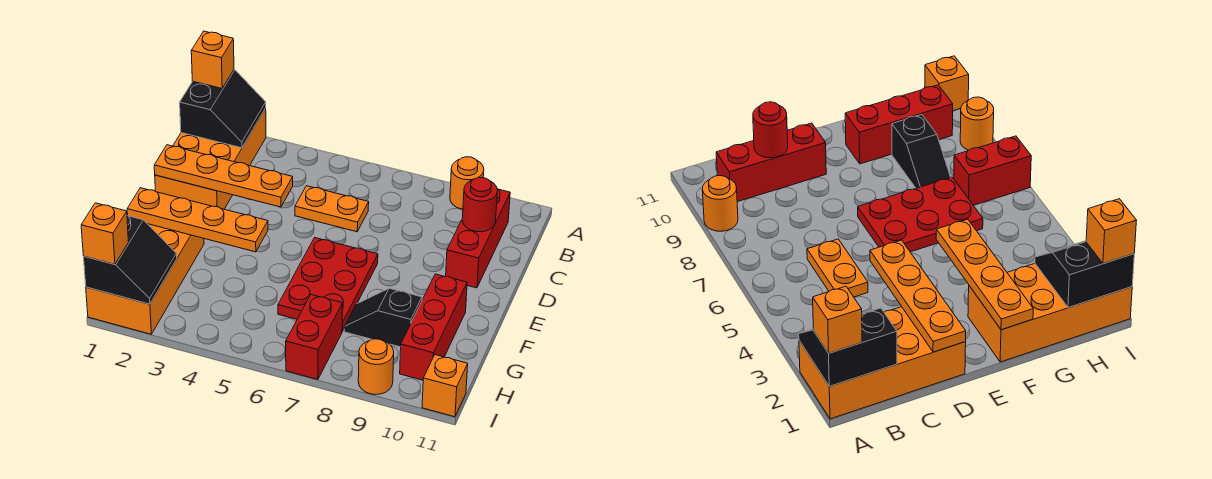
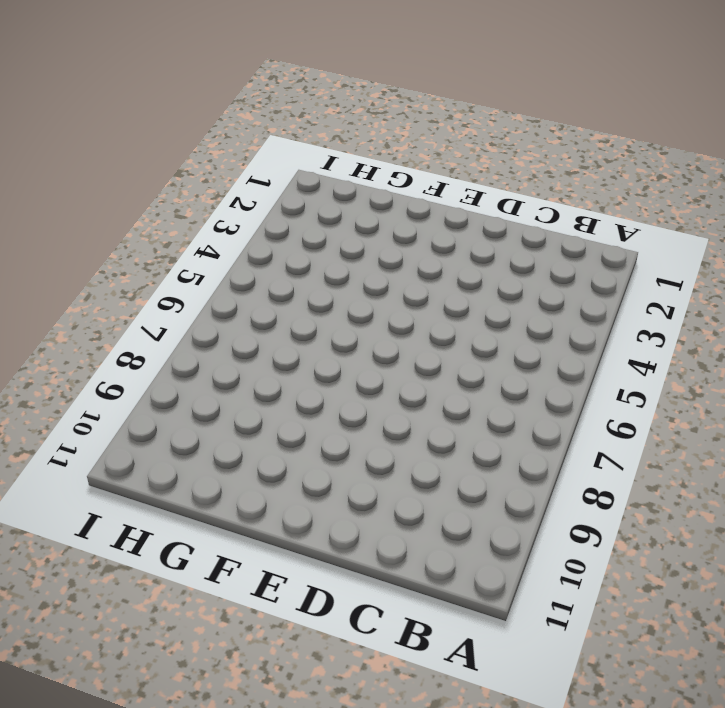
none -> orange 2x4 brick [155,108,266,209]
none -> orange 1x1 round brick [450,157,484,209]
none -> red 1x3 brick [446,189,510,288]

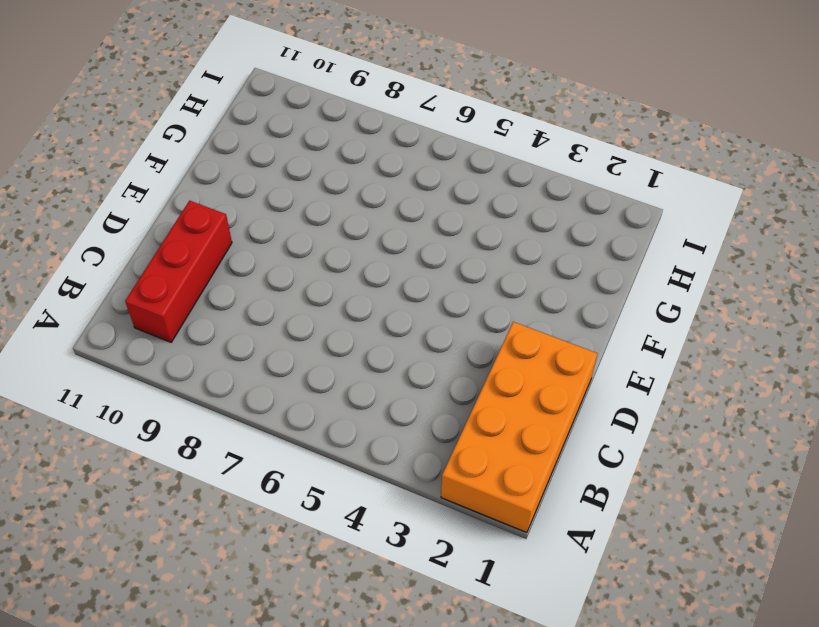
none -> orange 1x1 round brick [450,157,484,209]
none -> orange 1x2 plate [295,186,369,232]
none -> red 2x3 plate [278,238,378,331]

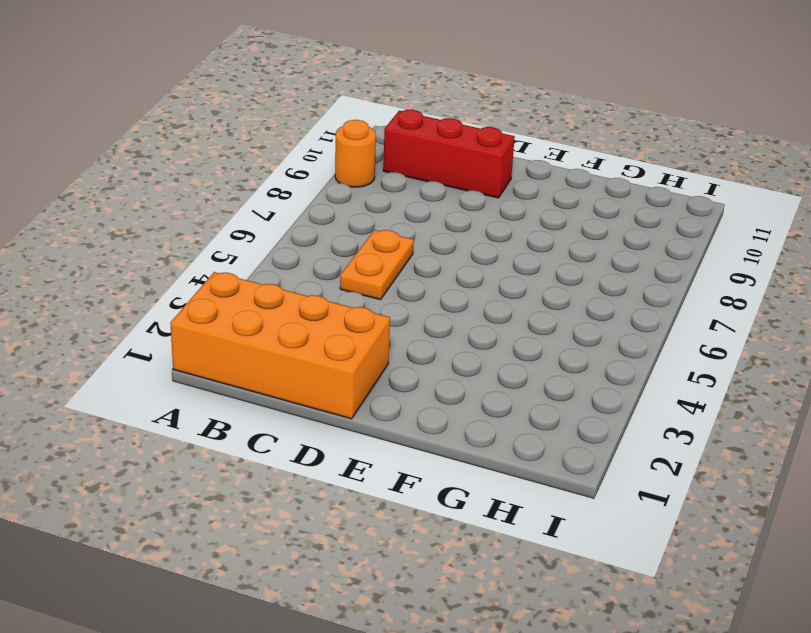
none -> red 2x3 plate [278,238,378,331]
none -> orange 2x4 brick [86,224,204,334]
none -> red 1x3 brick [400,274,467,380]

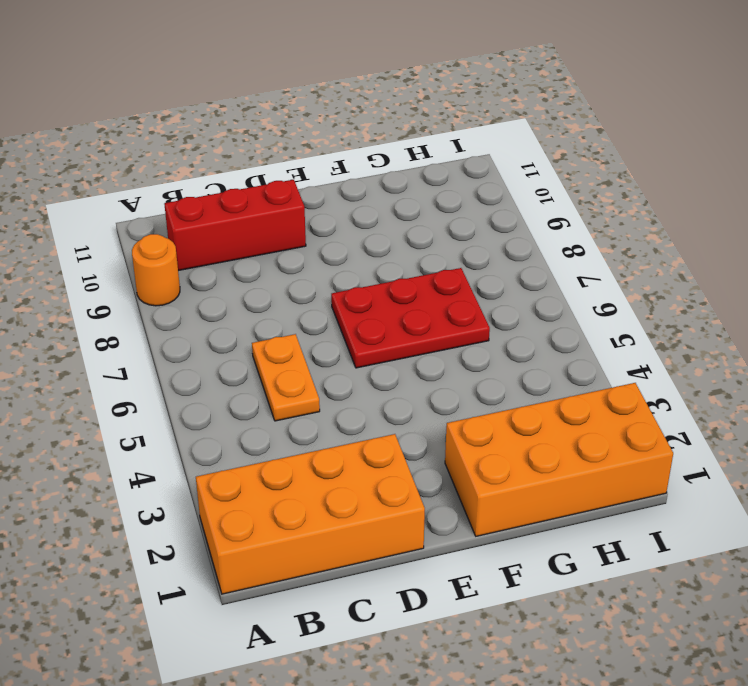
none -> red 1x3 brick [400,274,467,380]
none -> black 1x2 slope [344,288,422,347]
none -> red 1x2 brick [286,295,343,380]

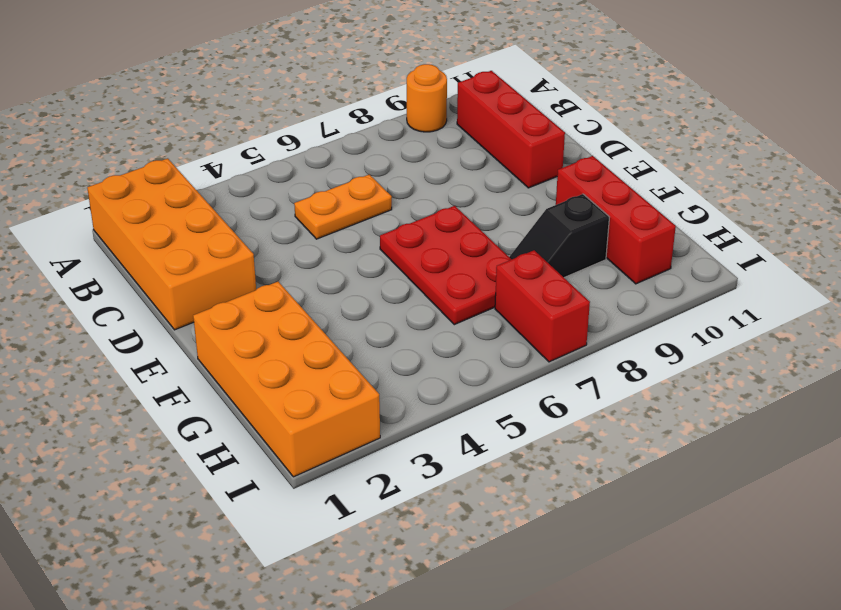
none -> orange 1x1 round brick [358,339,394,395]
none -> orange 1x1 brick [422,355,468,417]
none -> black 2x2 slope [180,70,266,148]

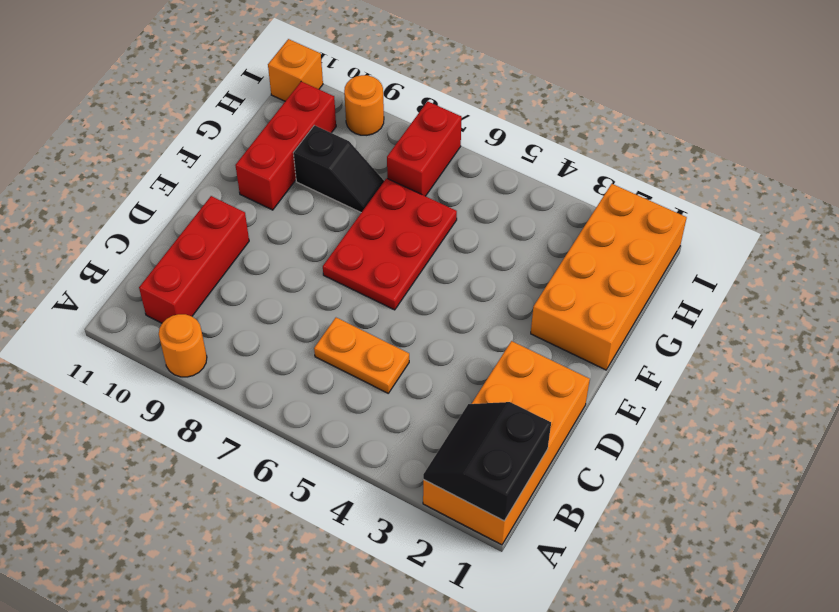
none -> red 1x1 round brick [462,177,497,232]
none -> orange 1x4 plate [154,145,293,207]
none -> orange 1x4 plate [127,188,268,252]

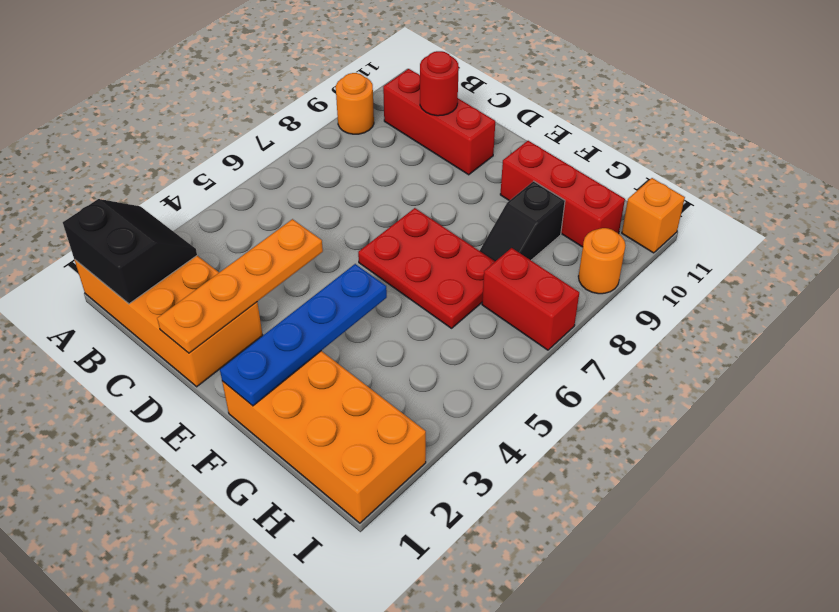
blue 1x4 plate [220,264,387,406] -> orange 1x4 plate [127,188,268,252]
none -> orange 1x2 plate [295,186,369,232]
none -> black 2x2 slope [84,216,177,304]
none -> orange 1x1 brick [191,31,234,88]

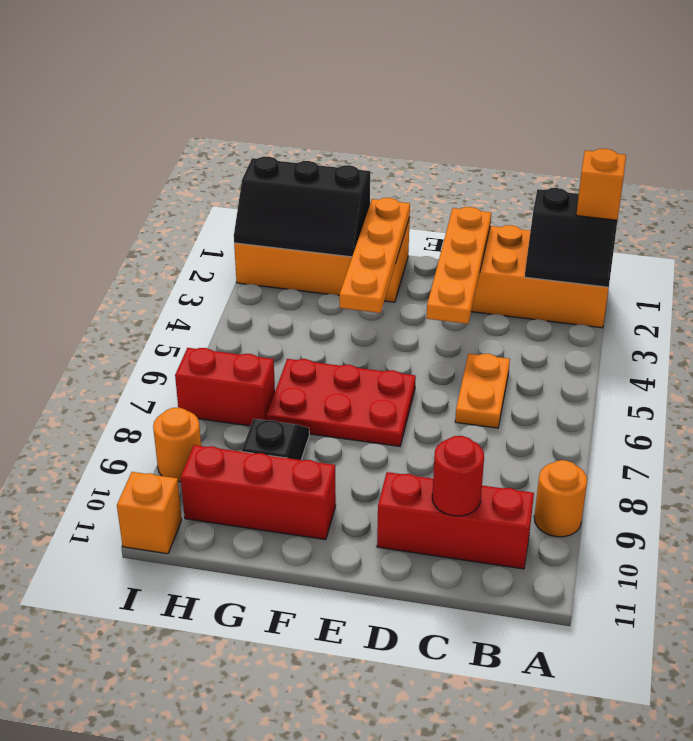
black 2x3 slope [234,157,370,257] -> black 2x2 slope [84,216,177,304]
none -> orange 1x1 brick [81,203,128,264]

